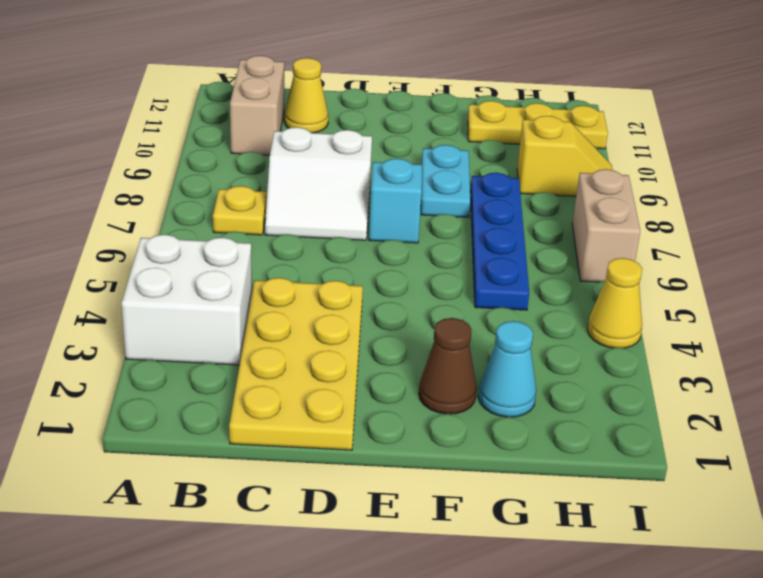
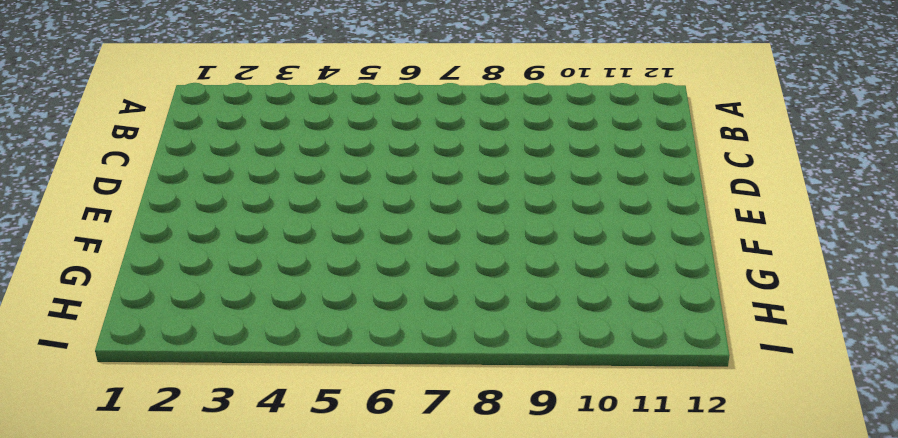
none -> white 2x2 brick [121,235,252,365]
none -> yellow 1x1 plate [213,186,267,235]
none -> tan 1x2 brick [230,56,284,155]

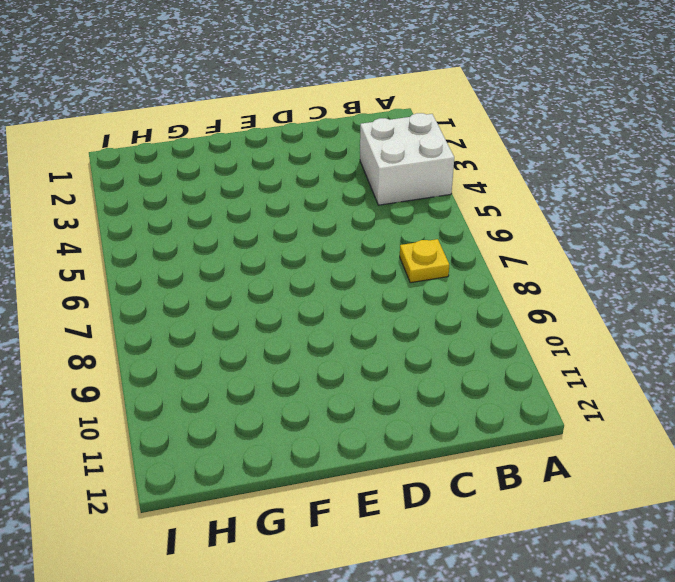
none -> tan 1x2 brick [230,56,284,155]
none -> yellow 2x4 plate [229,278,363,450]
none -> white 2x2 slope [265,127,372,240]

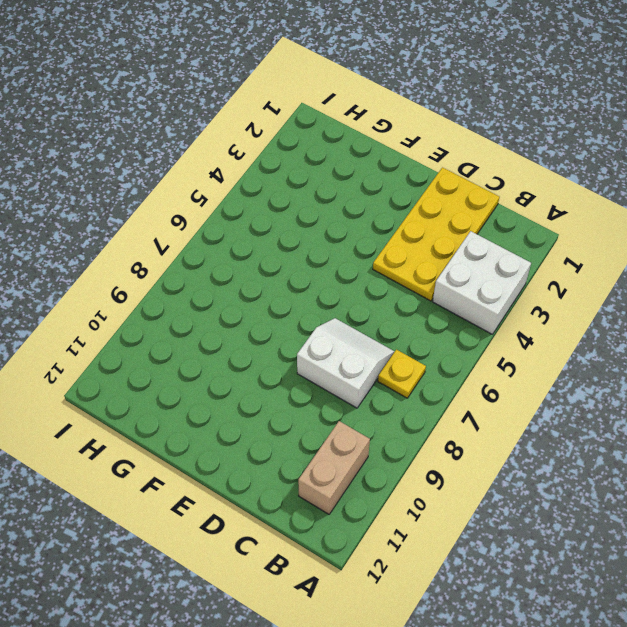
none -> yellow 1x1 cone [284,58,328,133]
none -> cyan 1x1 brick [369,159,422,243]
none -> brown 1x1 cone [419,318,476,414]

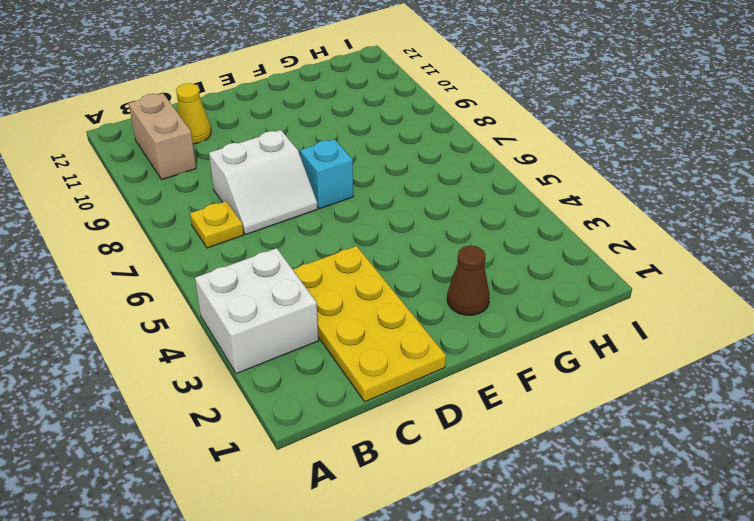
none -> cyan 1x2 plate [421,145,470,217]
none -> cyan 1x1 cone [478,321,536,417]
none -> blue 1x4 plate [470,173,529,310]

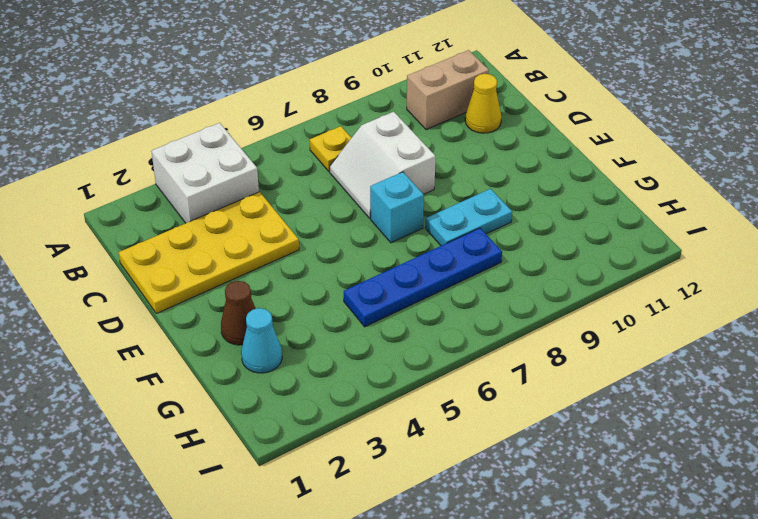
none -> yellow 1x3 plate [468,101,608,149]
none -> yellow 1x2 slope [517,116,613,196]
none -> yellow 1x1 cone [587,258,642,348]

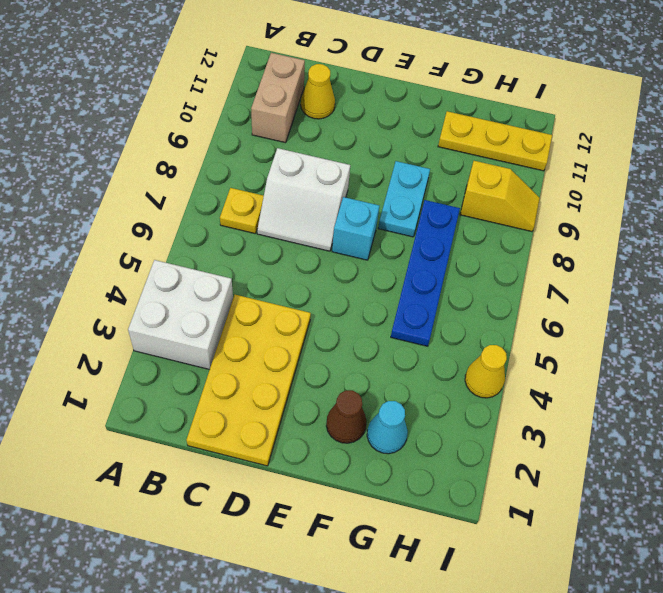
none -> tan 1x2 brick [572,169,640,282]

